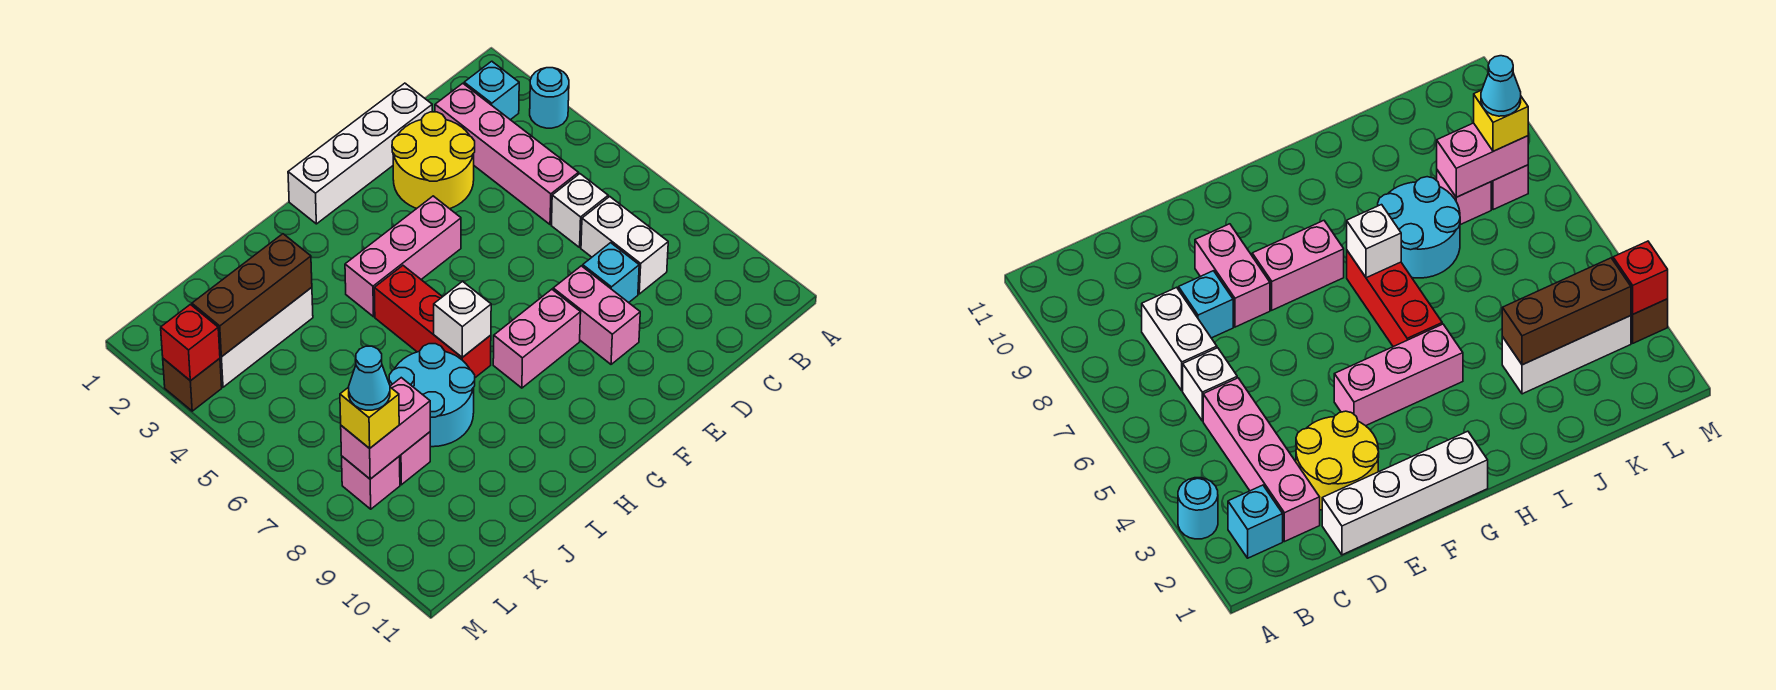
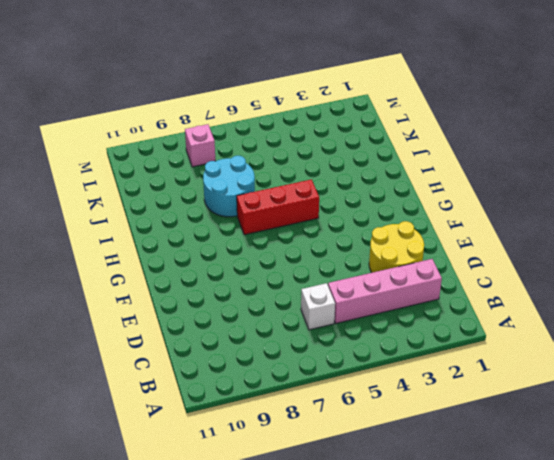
none -> cyan 1x1 round brick [530,68,569,128]
none -> cyan 1x1 brick [464,61,519,120]
none -> white 1x2 brick [581,197,668,294]

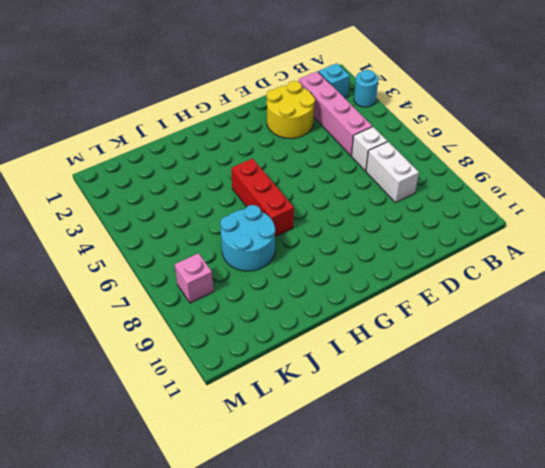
none -> white 1x4 brick [288,83,432,224]
none -> cyan 1x1 brick [583,243,639,303]
none -> pink 1x2 brick [553,266,640,364]

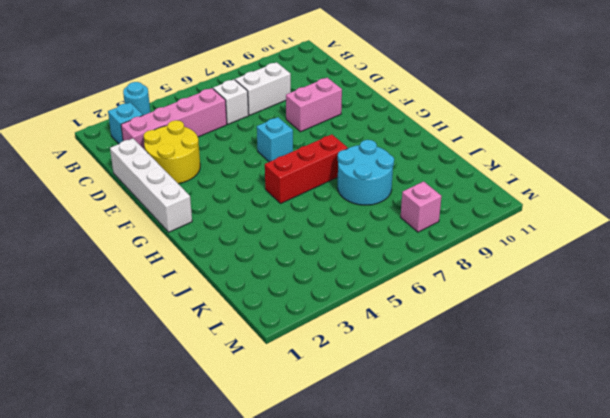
cyan 1x1 brick [257,117,293,162] -> cyan 1x1 brick moved to [583,243,639,303]
none -> pink 1x3 brick [345,196,461,317]
none -> pink 1x2 brick [493,289,581,388]
none -> white 1x3 brick [220,287,313,387]

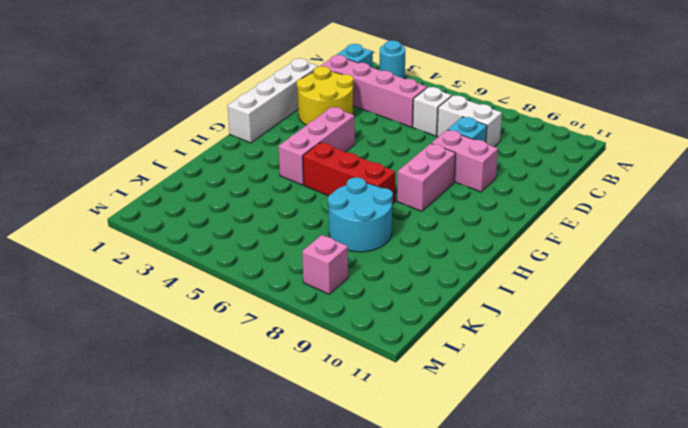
none -> white 1x3 brick [220,287,313,387]
none -> pink 1x1 brick [400,432,430,485]
none -> brown 1x1 brick [163,358,222,411]

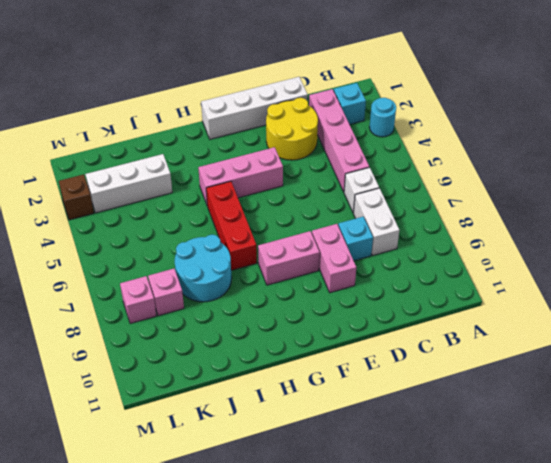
none -> white 1x1 brick [434,281,491,357]
none -> brown 1x3 brick [192,234,312,357]
none -> pink 1x2 brick [341,378,430,479]

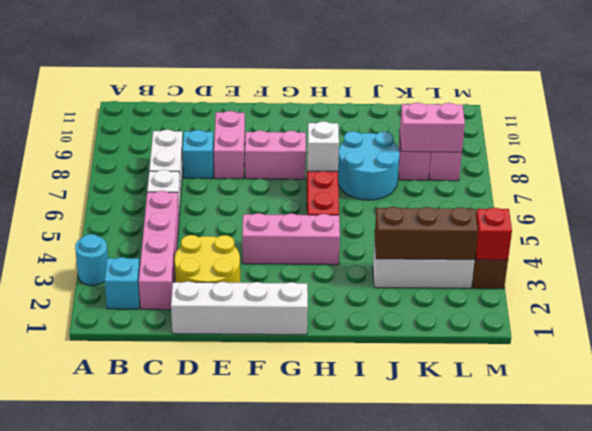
none -> yellow 1x1 brick [340,387,399,448]
none -> cyan 1x1 cone [349,346,390,410]

